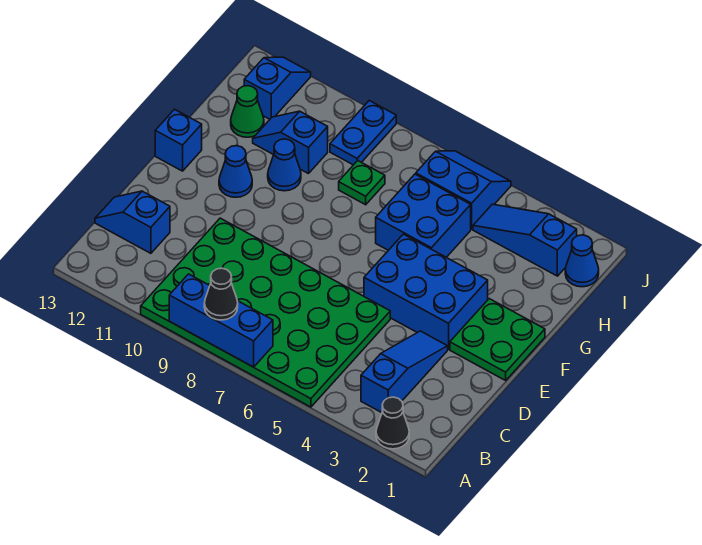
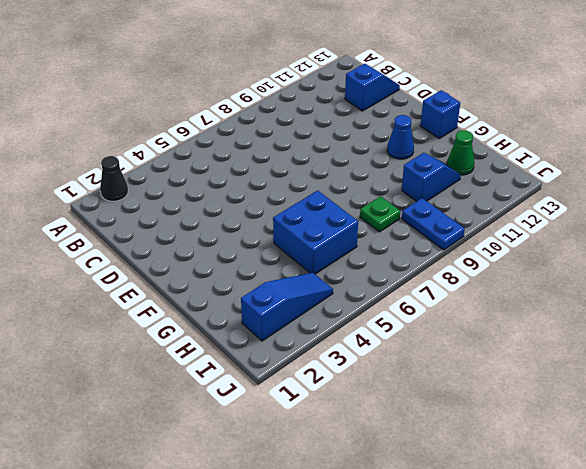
none -> green 4x6 plate [141,218,390,407]
none -> blue 1x3 slope [361,331,448,413]
none -> green 2x2 plate [450,299,545,380]

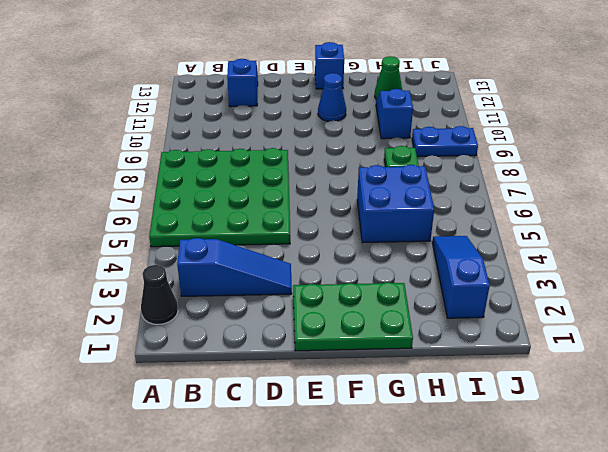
green 4x4 plate [149,148,290,247] -> green 4x6 plate [141,218,390,407]
green 2x3 plate [293,282,413,351] -> green 2x2 plate [450,299,545,380]
none -> blue 2x3 brick [364,234,488,349]
none -> blue 1x1 cone [268,139,301,191]
none -> blue 1x1 cone [565,235,599,287]

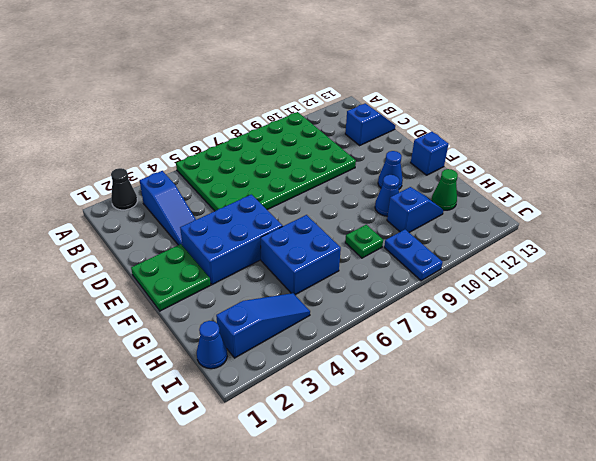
none -> blue 2x2 slope [416,151,511,229]
none -> blue 1x2 slope [244,57,311,119]
none -> blue 1x3 brick [169,274,273,367]

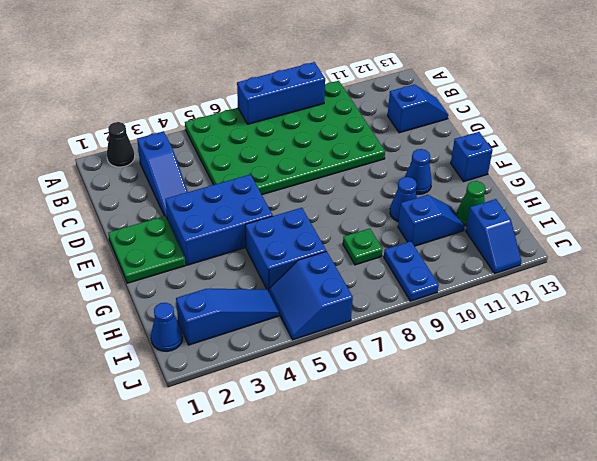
blue 2x2 slope [269,251,353,340] -> blue 2x2 slope turned to [416,151,511,229]
none -> black 1x1 cone [204,268,238,320]

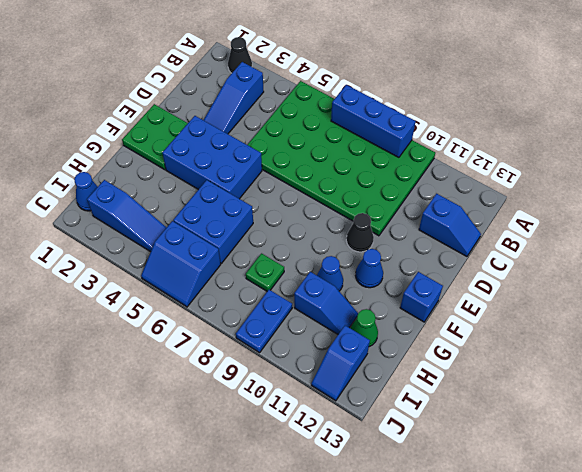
black 1x1 cone [346,213,374,252] -> black 1x1 cone moved to [204,268,238,320]

